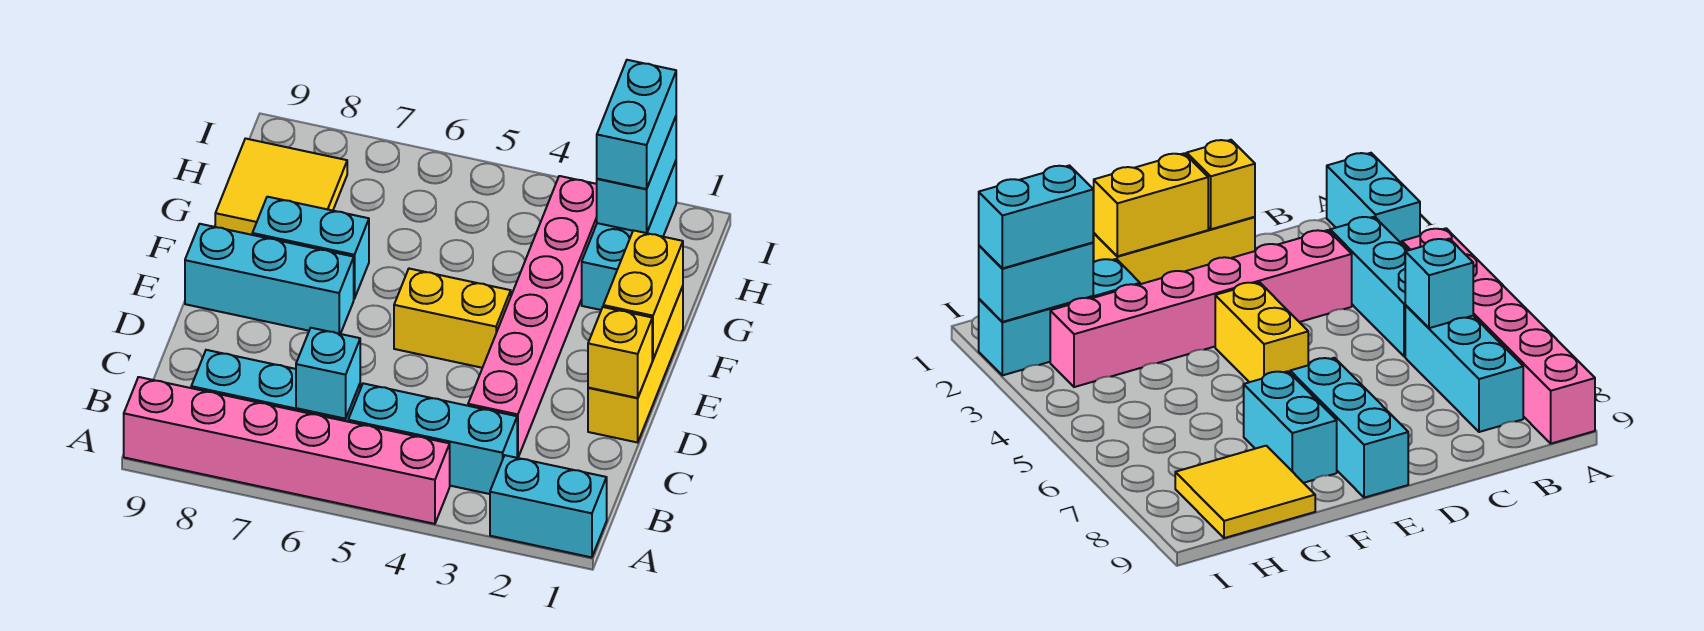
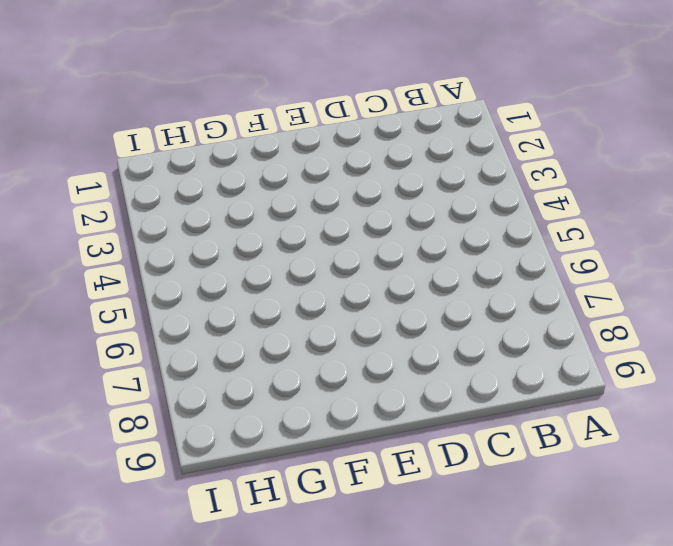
none -> cyan 1x2 brick [490,455,607,557]
none -> pink 1x6 brick [124,377,450,524]
none -> cyan 1x3 brick [348,383,517,494]

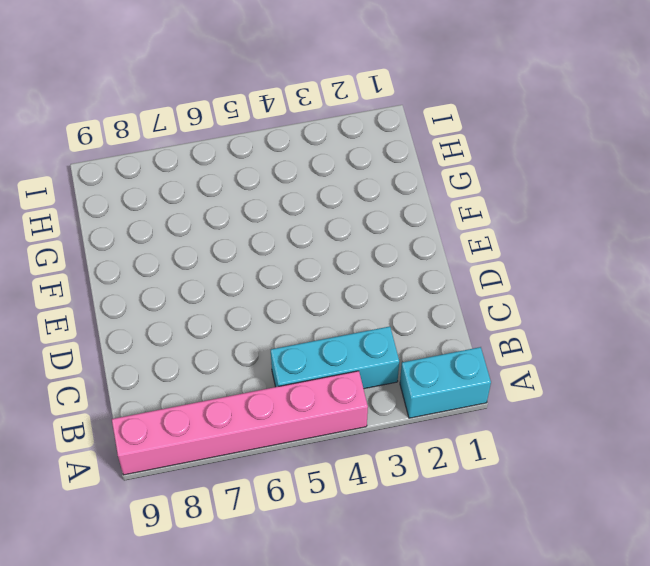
none -> cyan 1x3 brick [191,350,360,422]
none -> pink 1x6 brick [468,176,597,458]
none -> yellow 1x3 brick [588,286,683,442]

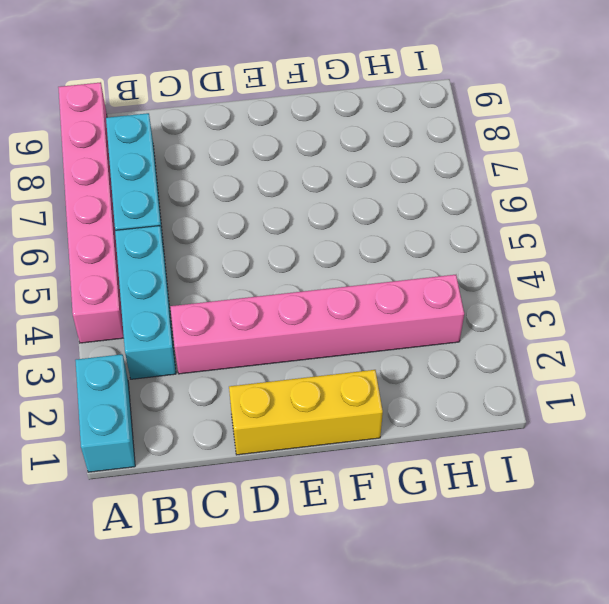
none -> yellow 1x2 brick [394,269,511,368]
none -> cyan 1x3 brick [185,224,354,334]
none -> cyan 1x2 brick [252,197,369,299]

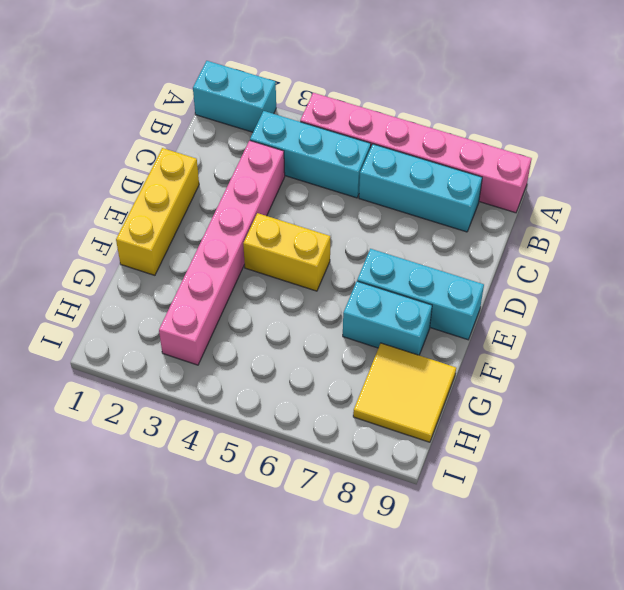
none -> cyan 1x3 brick [582,161,676,310]
none -> cyan 1x1 brick [296,328,360,419]
none -> yellow 1x1 brick [588,307,652,398]

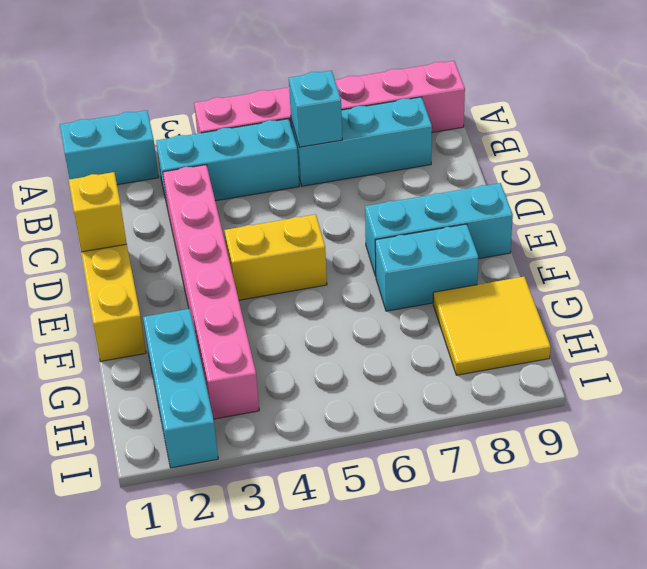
none -> yellow 1x2 brick [603,230,683,360]
none -> cyan 1x2 brick [597,117,676,233]
none -> cyan 1x2 brick [597,60,676,189]

